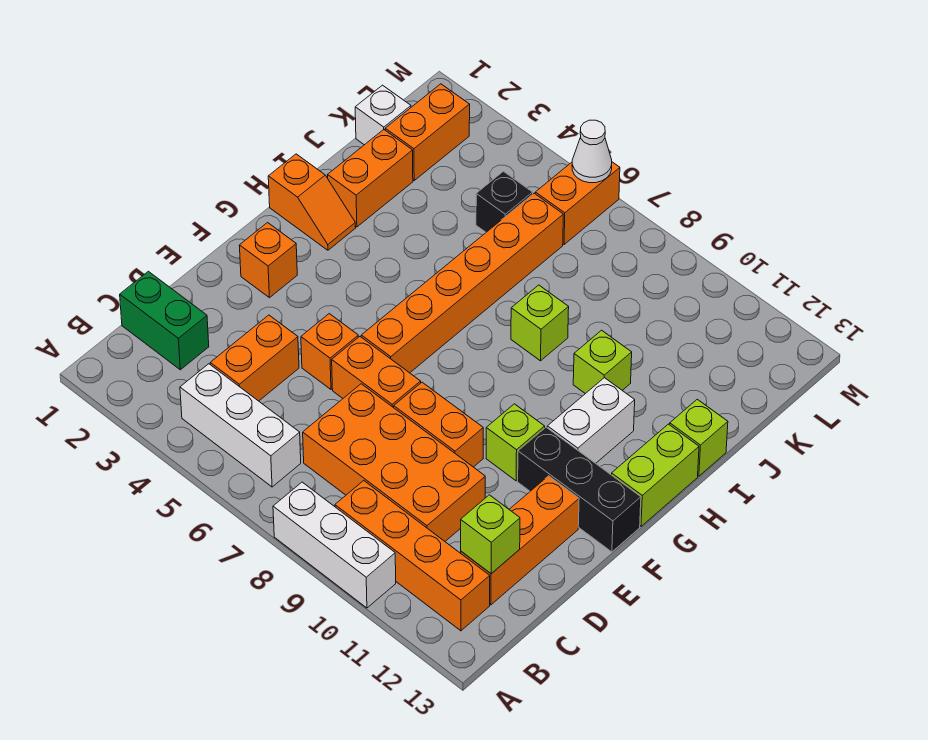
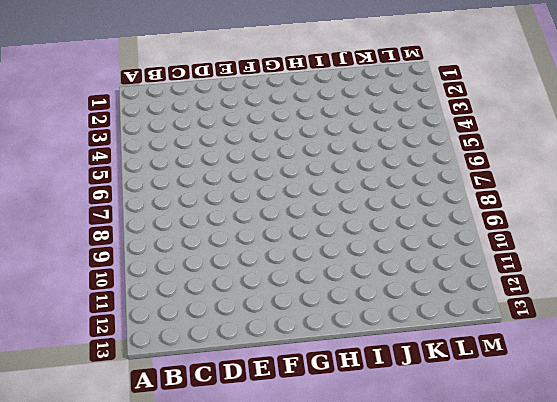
none -> white 1x3 brick [273,482,396,608]
none -> white 1x3 brick [180,364,301,487]
none -> orange 1x4 brick [335,481,490,631]

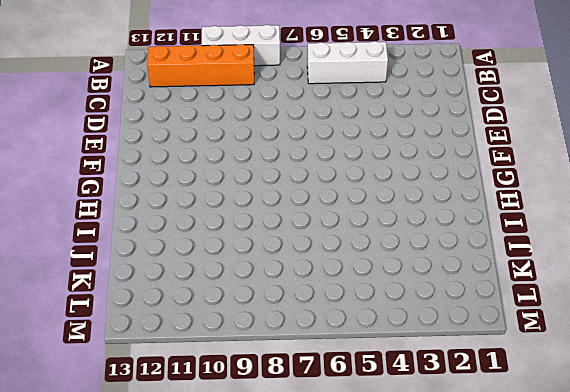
none -> green 1x2 brick [120,271,209,370]
none -> orange 1x2 brick [210,315,299,401]
none -> orange 2x4 brick [303,384,485,541]

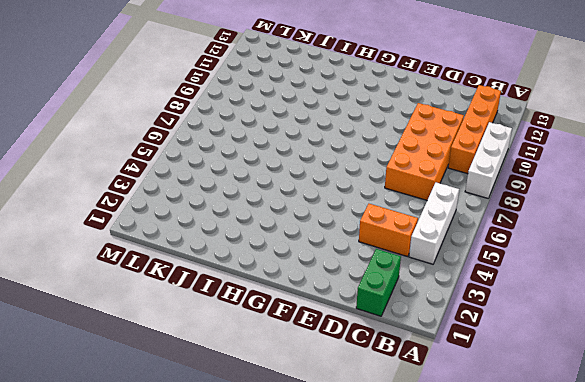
none -> orange 1x3 brick [461,476,579,605]
none -> orange 1x1 brick [301,314,358,389]
none -> orange 1x2 brick [332,337,421,408]

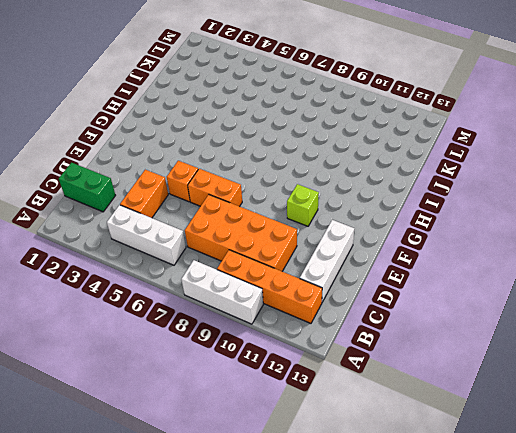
white 1x3 brick [300,220,354,302] -> orange 1x3 brick [461,476,579,605]
none -> orange 1x2 brick [394,382,483,467]
none -> orange 1x1 brick [239,223,297,298]
none -> orange 1x6 brick [361,193,563,373]

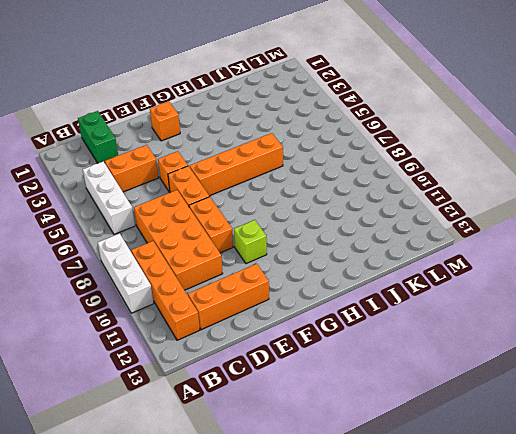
orange 1x4 brick [190,133,283,196] -> orange 1x6 brick [361,193,563,373]
none -> black 1x3 brick [518,427,641,552]
none -> white 1x2 brick [547,378,635,463]
none -> lime 1x2 brick [612,424,699,526]

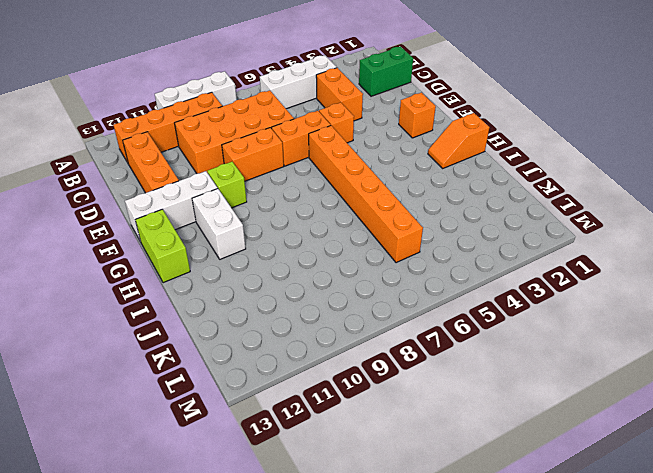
white 1x3 brick [125,171,218,242] -> black 1x3 brick [518,427,641,552]
none -> orange 1x2 brick [328,130,413,227]
none -> lime 1x1 brick [511,285,569,361]
none -> lime 1x1 brick [573,330,632,394]

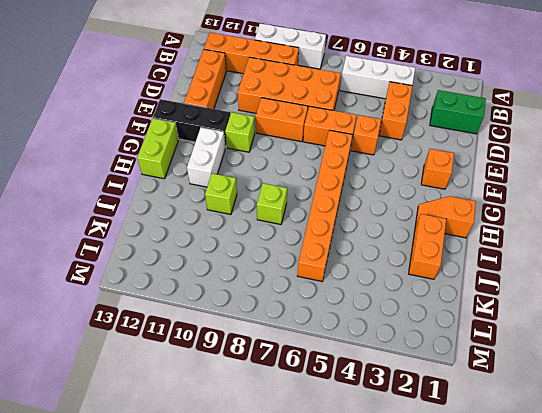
none -> lime 1x1 brick [670,399,728,476]
none -> white 1x1 brick [355,85,411,145]
none -> orange 1x2 brick [385,84,470,180]

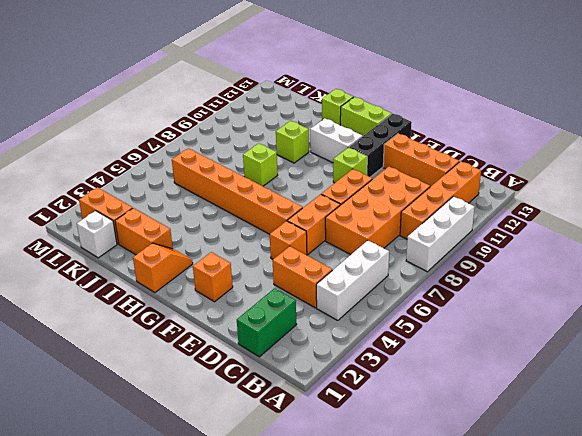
none -> black 1x1 brick [476,171,533,232]
none -> orange 1x2 brick [535,162,620,245]
none -> lime 1x1 brick [461,495,520,574]

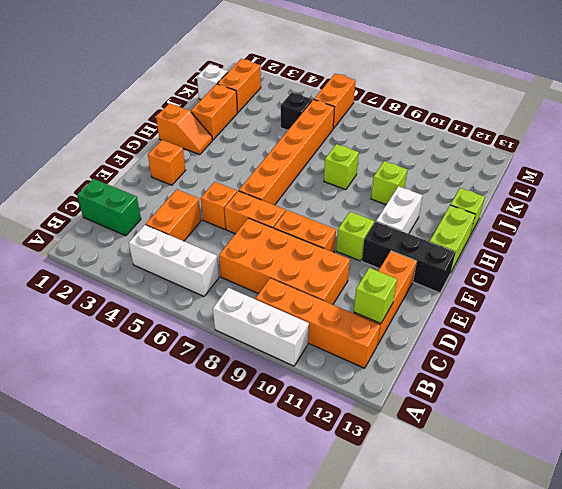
none -> white 1x1 cone [572,120,612,183]

